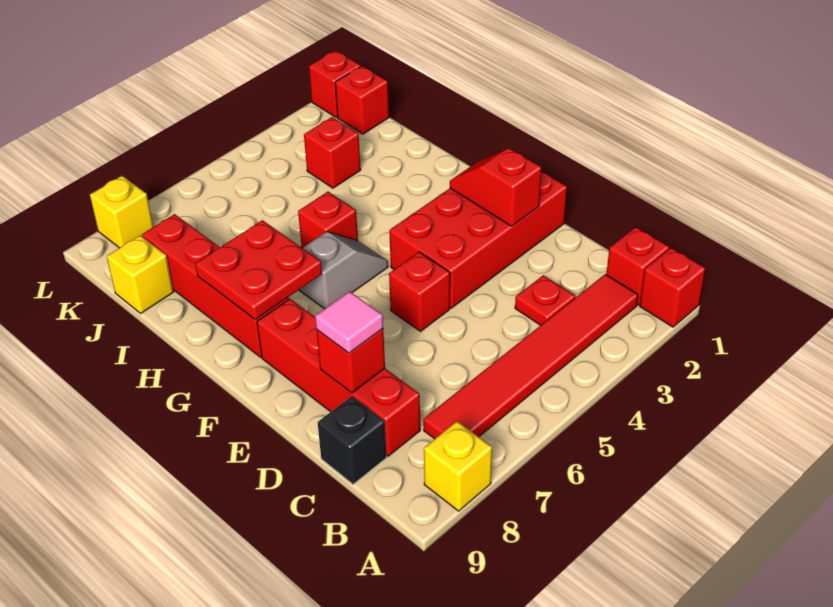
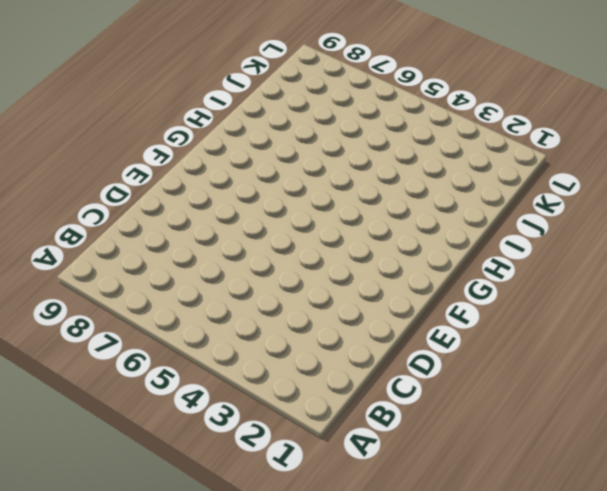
none -> red 1x1 brick [640,248,706,327]
none -> yellow 1x1 brick [424,421,492,511]
none -> red 1x1 brick [606,227,669,305]

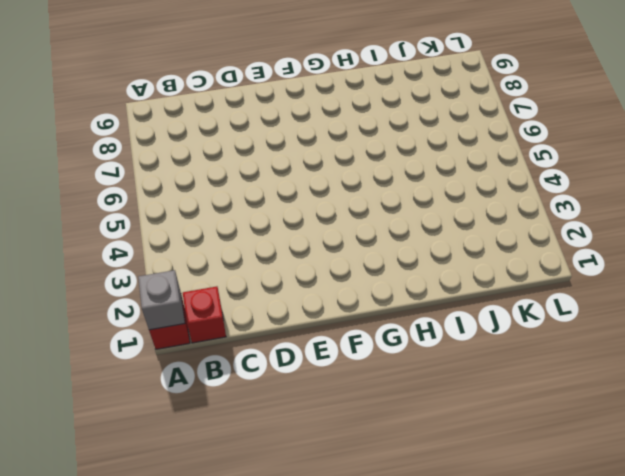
grey 1x1 brick [138,270,185,330] -> none
none -> yellow 1x1 brick [424,421,492,511]
none -> red 1x6 tile [423,274,638,439]
none -> red 1x1 plate [515,275,575,325]

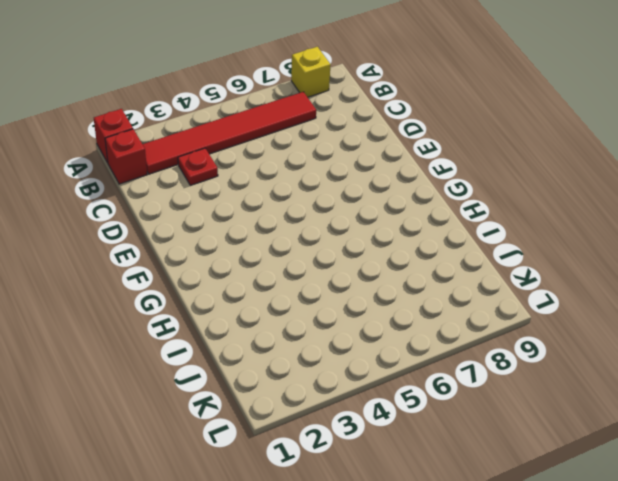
none -> red 1x4 brick [257,299,420,456]
none -> black 1x1 brick [318,396,386,484]
none -> red 2x4 brick [389,171,567,308]

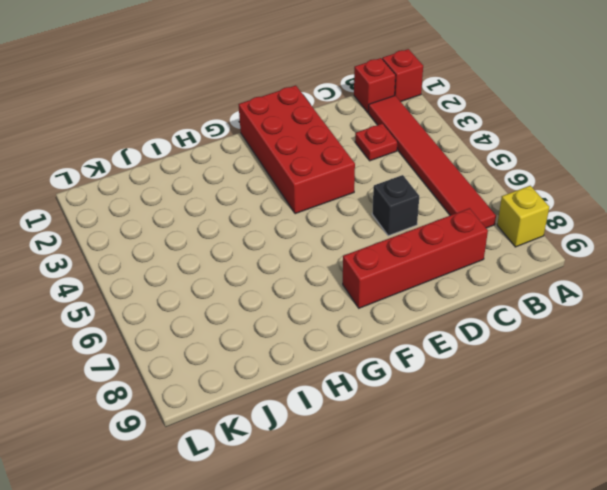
black 1x1 brick [372,175,419,236] -> black 1x1 brick moved to [318,396,386,484]
none -> red 1x1 brick [389,252,450,331]
none -> grey 1x2 slope [299,232,388,309]
none -> red 1x4 brick [142,214,289,357]

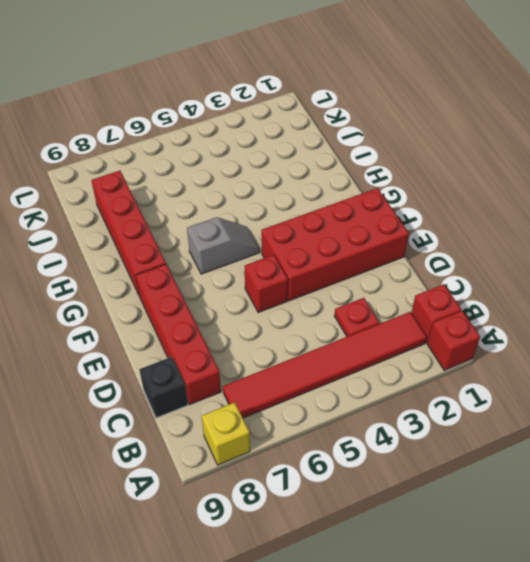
none -> red 1x1 brick [298,192,358,248]
none -> red 1x1 brick [304,117,361,188]
none -> yellow 1x1 brick [107,235,173,313]

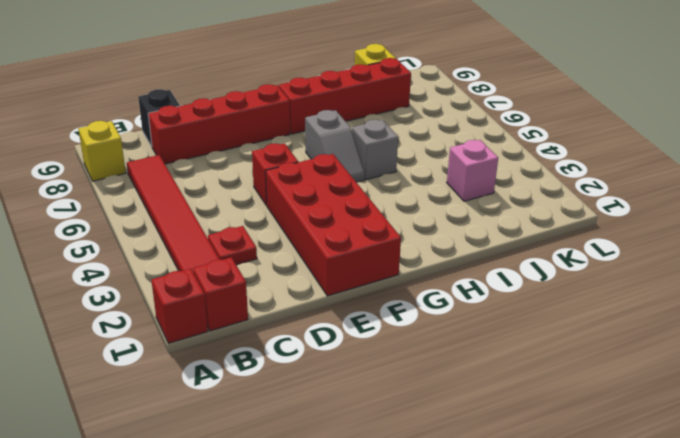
grey 1x1 brick [352,120,398,180] -> red 1x1 brick [298,192,358,248]
pink 1x1 brick [447,140,498,201] -> red 1x1 brick [304,117,361,188]
none -> red 1x1 brick [335,66,389,134]
none -> red 1x1 brick [309,50,361,118]
none -> yellow 1x1 brick [90,176,153,248]

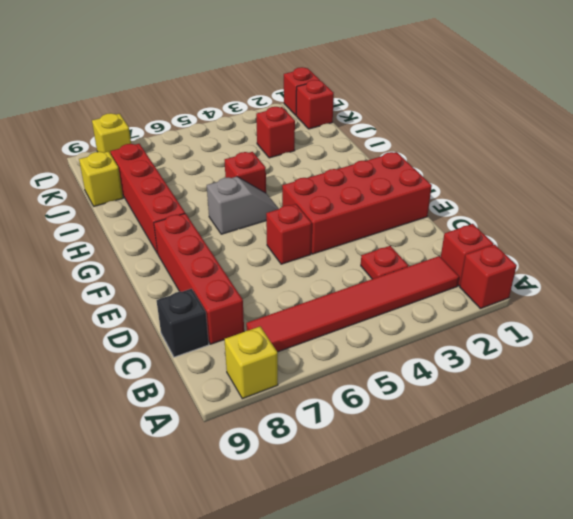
none -> red 1x1 brick [317,329,385,393]
none -> red 1x2 slope [450,148,542,226]
none -> red 2x2 plate [195,220,322,320]

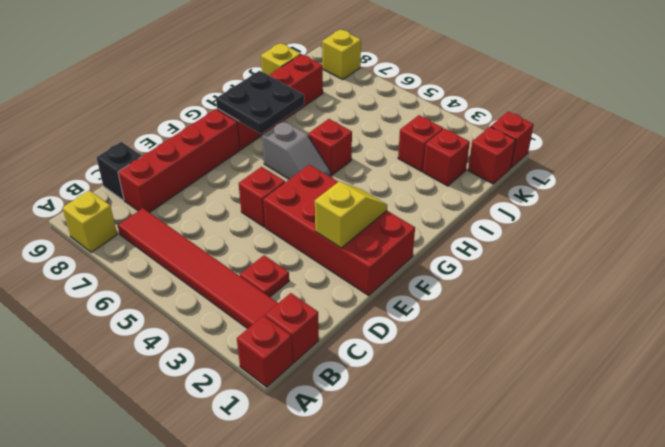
yellow 1x2 slope [315,182,387,248] -> red 1x2 slope [450,148,542,226]
black 2x2 plate [216,71,304,134] -> red 2x2 plate [195,220,322,320]
red 1x1 brick [423,129,470,186] -> red 1x1 brick moved to [317,329,385,393]
none -> pink 1x1 tile [315,292,383,353]

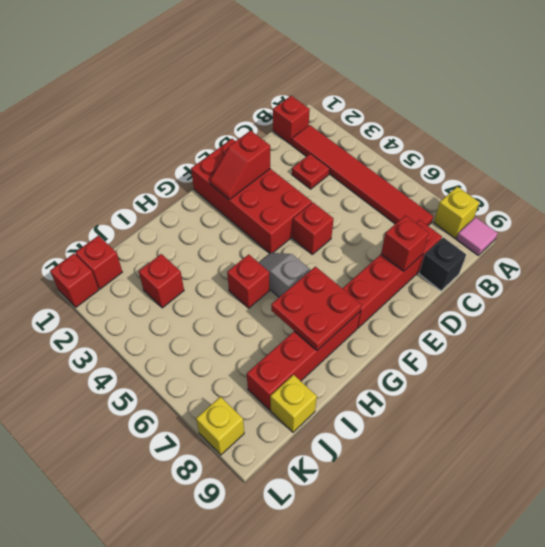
pink 1x1 tile [456,217,498,255] -> pink 1x1 tile moved to [315,292,383,353]
none -> red 1x1 brick [640,248,706,327]

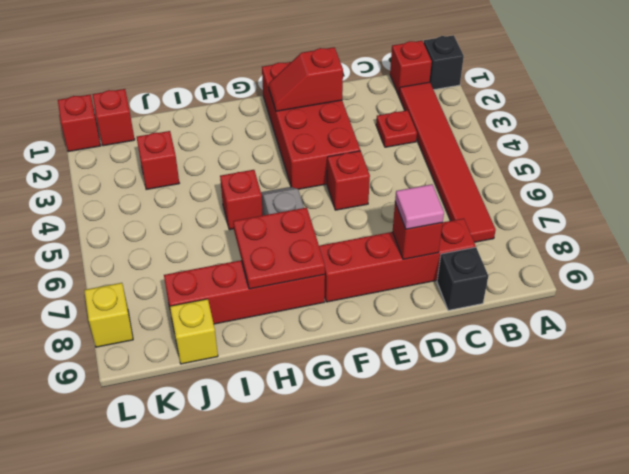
black 1x1 brick [424,35,464,90] -> red 1x1 brick [640,248,706,327]
none -> yellow 1x1 brick [424,421,492,511]

